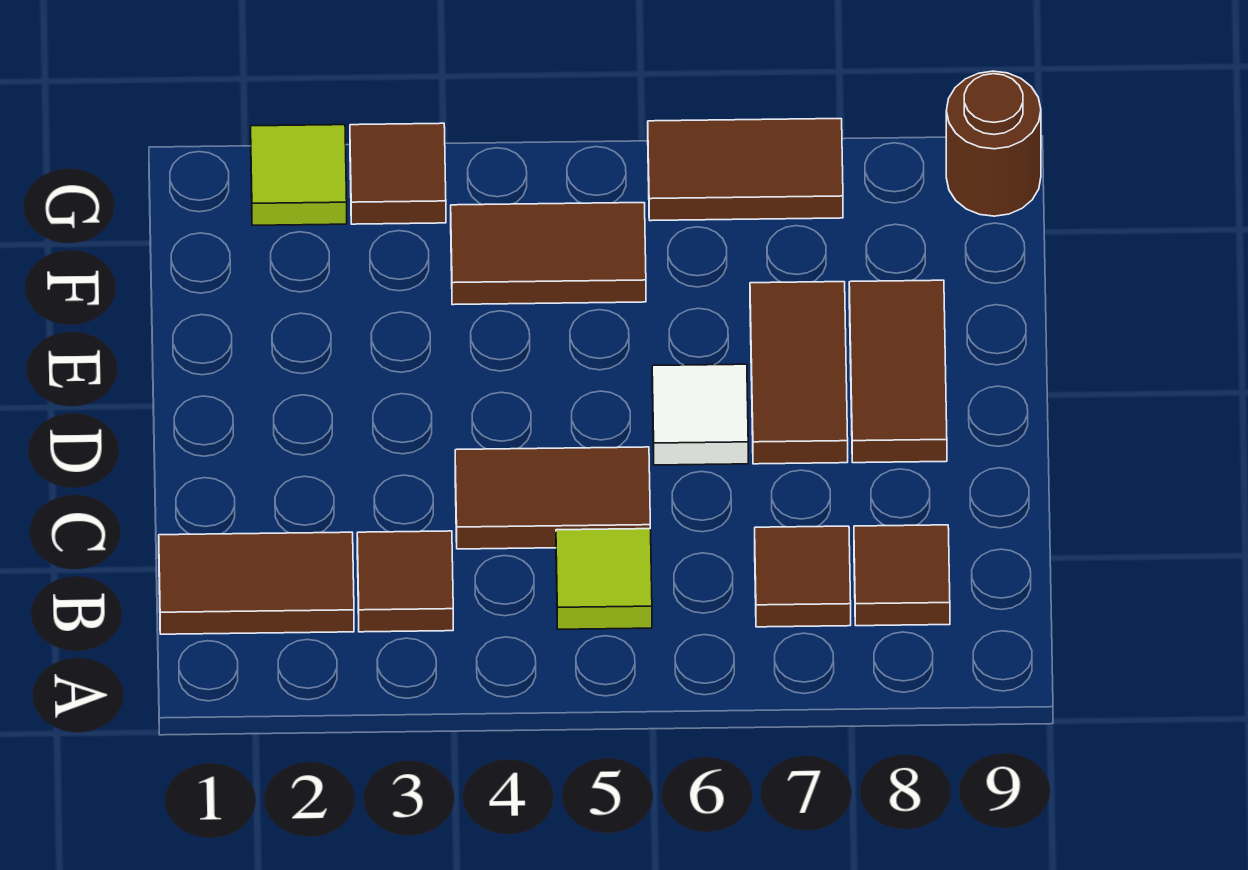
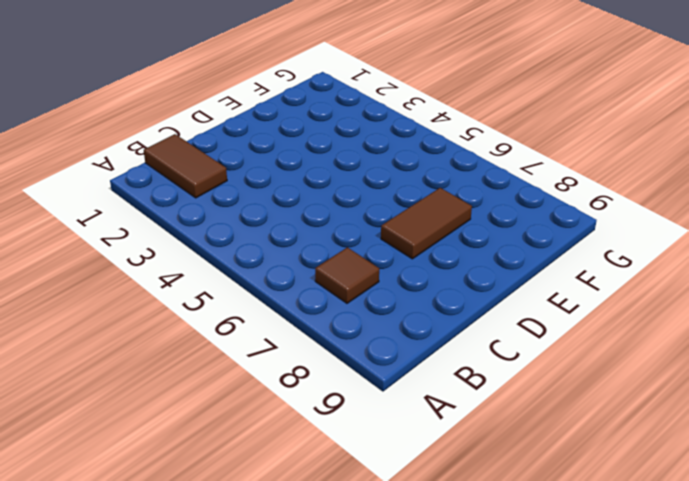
none -> brown 1x1 tile [357,531,453,632]
none -> lime 1x1 tile [556,529,652,629]
none -> brown 1x1 tile [854,525,950,626]

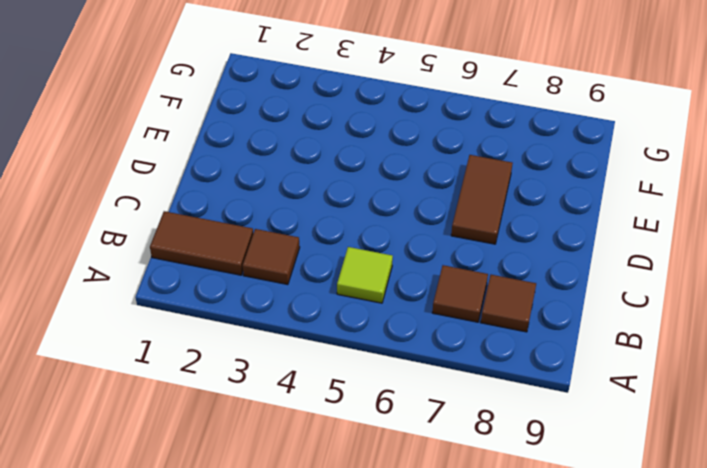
none -> brown 1x2 tile [455,447,650,549]
none -> white 1x1 tile [652,364,748,465]
none -> brown 1x2 tile [849,280,947,463]

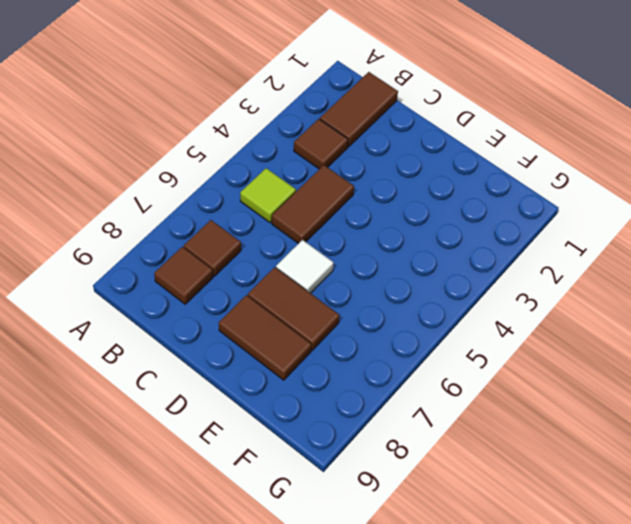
none -> brown 1x2 tile [451,203,646,305]
none -> lime 1x1 tile [251,125,347,225]
none -> brown 1x1 tile [350,123,446,224]

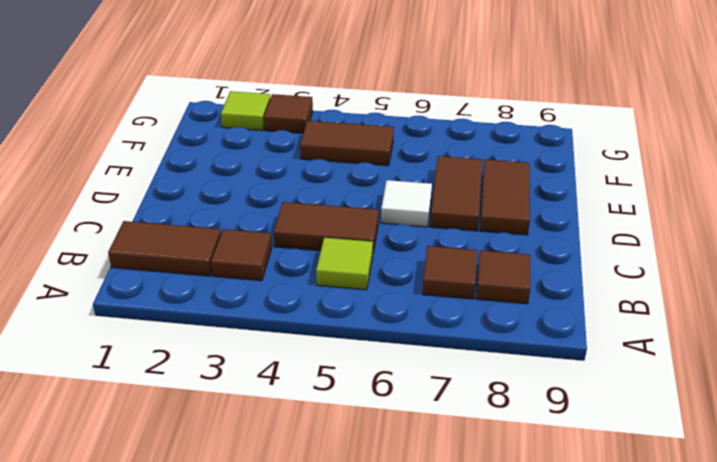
none -> brown 1x2 tile [648,119,843,221]
none -> brown 1x1 round brick [946,71,1041,216]

